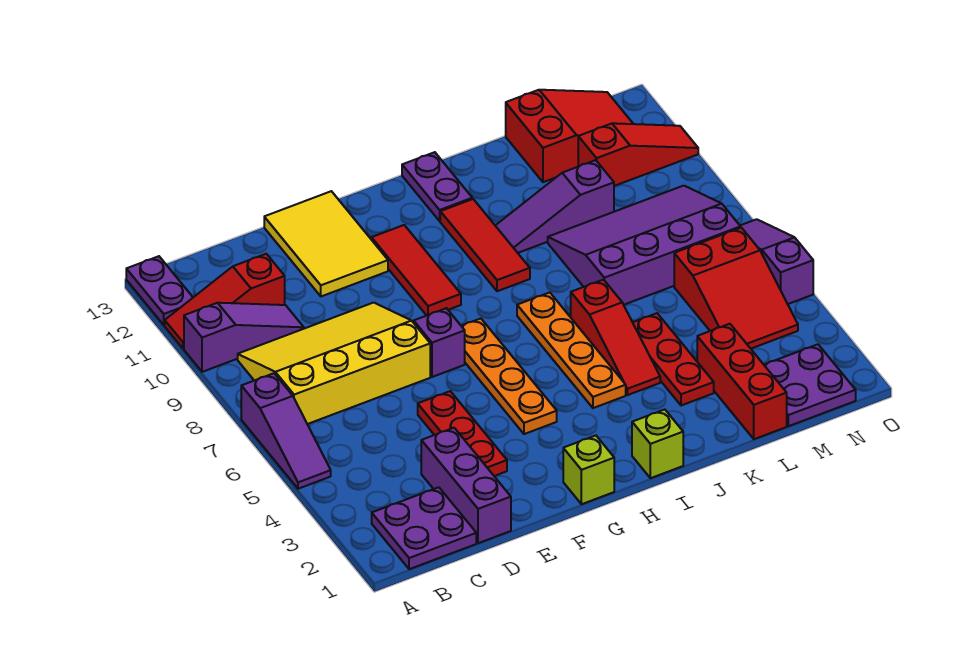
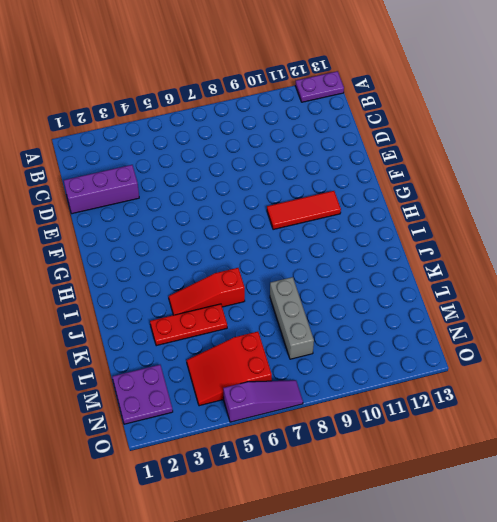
grey 1x3 brick [270,277,314,359] -> purple 3x4 slope [548,186,741,305]
none -> purple 1x3 slope [241,373,331,489]
none -> purple 1x3 slope [184,303,304,372]
none -> red 1x3 slope [165,254,285,348]

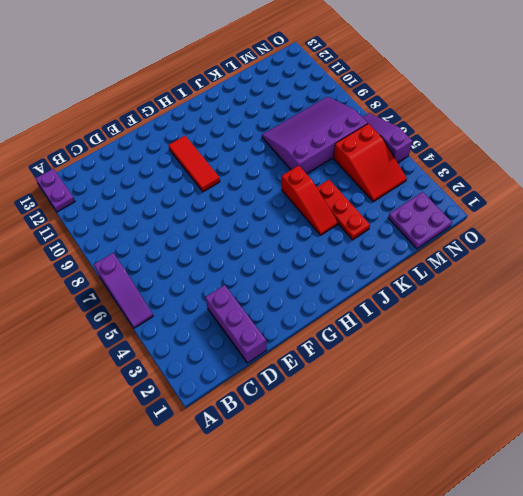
none -> purple 1x3 slope [184,303,304,372]
none -> red 1x3 slope [165,254,285,348]
none -> purple 2x2 plate [372,487,476,569]

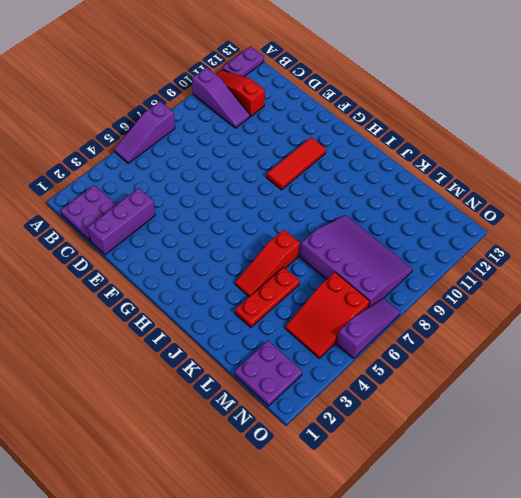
none -> yellow 3x4 slope [238,303,430,424]
none -> red 1x3 plate [418,391,507,476]
none -> yellow 2x3 tile [264,191,388,296]

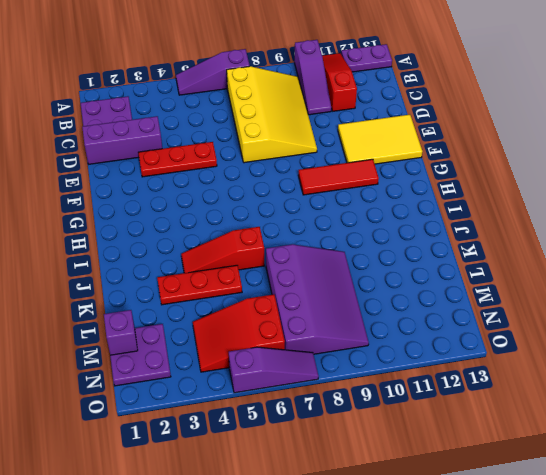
purple 1x1 brick [104,310,138,355] -> purple 1x1 brick moved to [414,308,465,377]
none -> lime 1x1 brick [563,436,614,504]
none -> orange 1x4 plate [462,319,557,434]
none -> lime 1x1 brick [632,410,683,478]

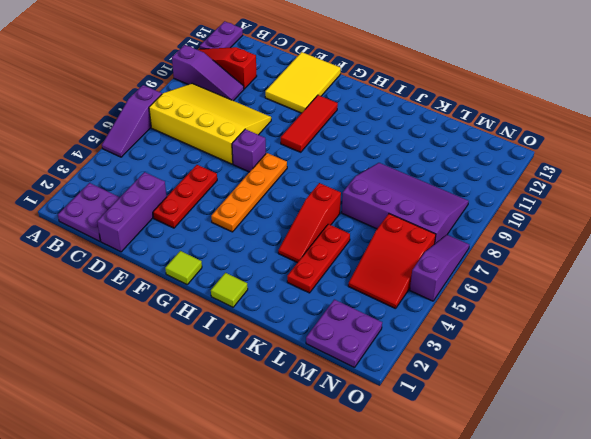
lime 1x1 tile [165,251,202,284] -> lime 1x1 brick [563,436,614,504]
lime 1x1 tile [211,273,248,307] -> lime 1x1 brick [632,410,683,478]
none -> orange 1x4 plate [517,292,626,408]
none -> red 1x3 tile [440,199,530,291]
none -> purple 1x2 plate [402,152,472,221]

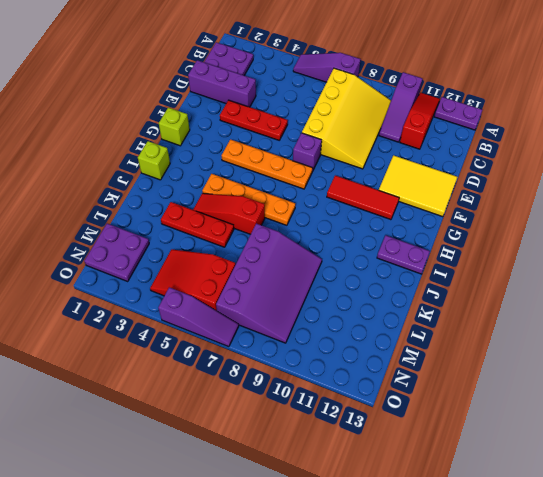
none -> red 1x3 tile [440,199,530,291]
none -> purple 1x3 slope [495,160,614,253]
none -> red 1x3 brick [697,324,787,439]

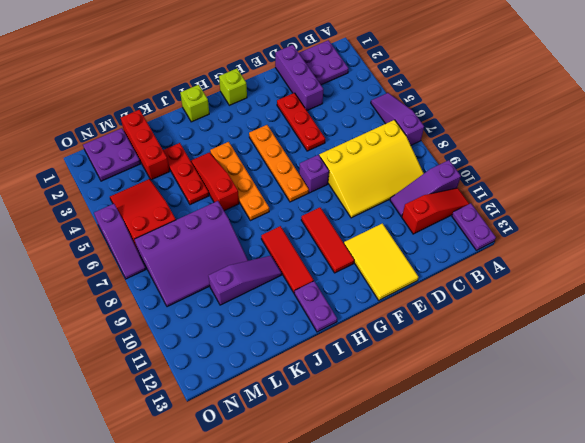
none -> red 2x3 slope [506,90,633,182]
none -> red 1x3 slope [578,123,698,186]

